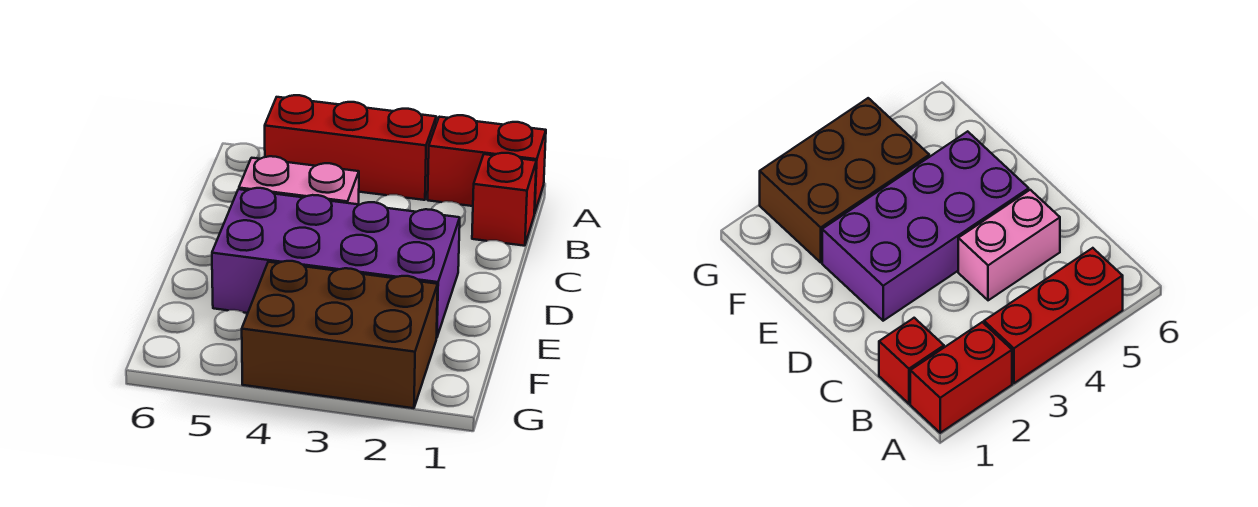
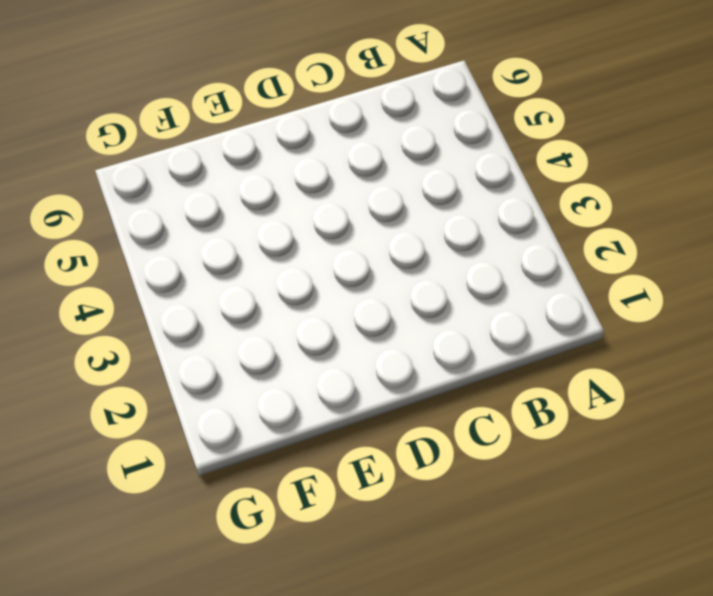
none -> red 1x2 brick [428,115,546,214]
none -> red 1x3 brick [265,95,436,200]

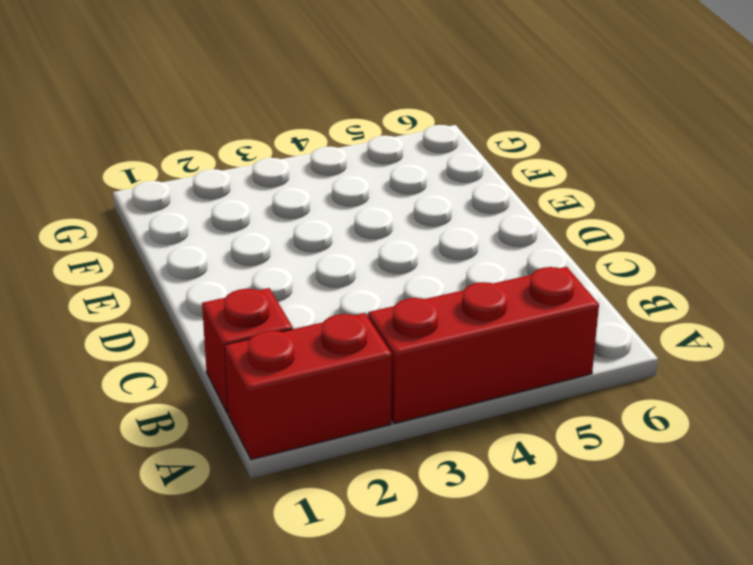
none -> pink 1x2 brick [239,156,359,204]
none -> purple 2x4 brick [212,188,460,338]

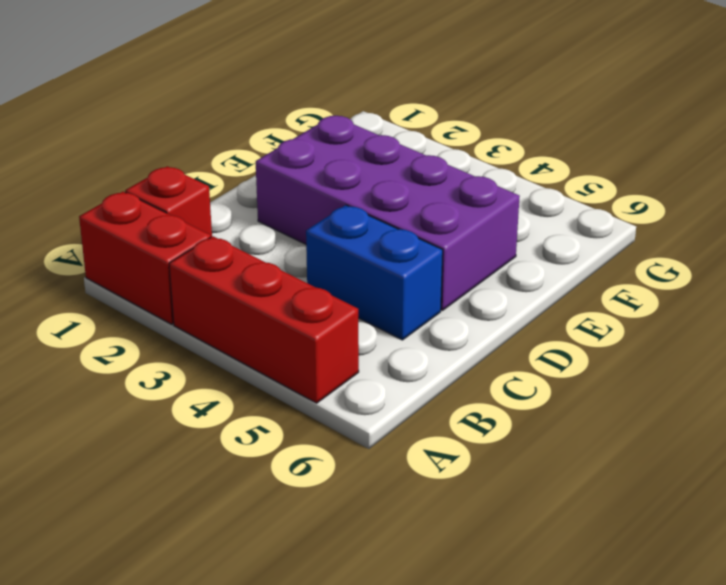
blue 1x2 brick [306,205,443,340] -> pink 1x2 brick [239,156,359,204]
none -> brown 2x3 brick [242,261,438,408]

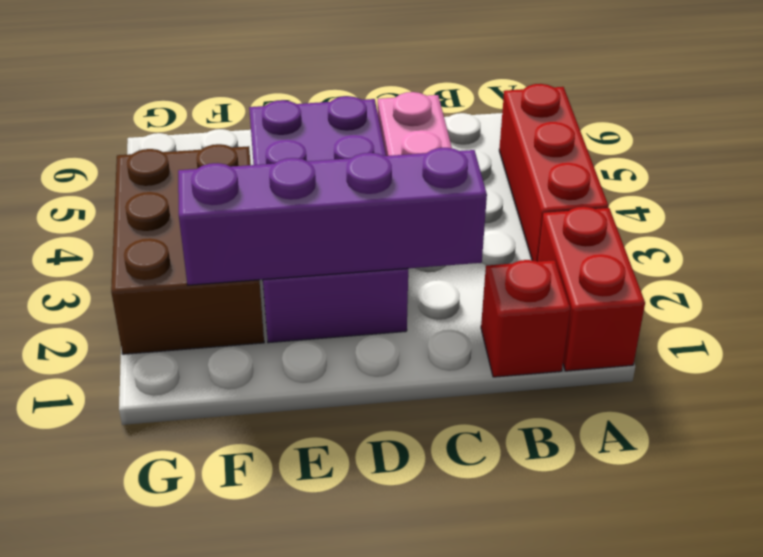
purple 1x4 brick [178,148,487,285] -> none

